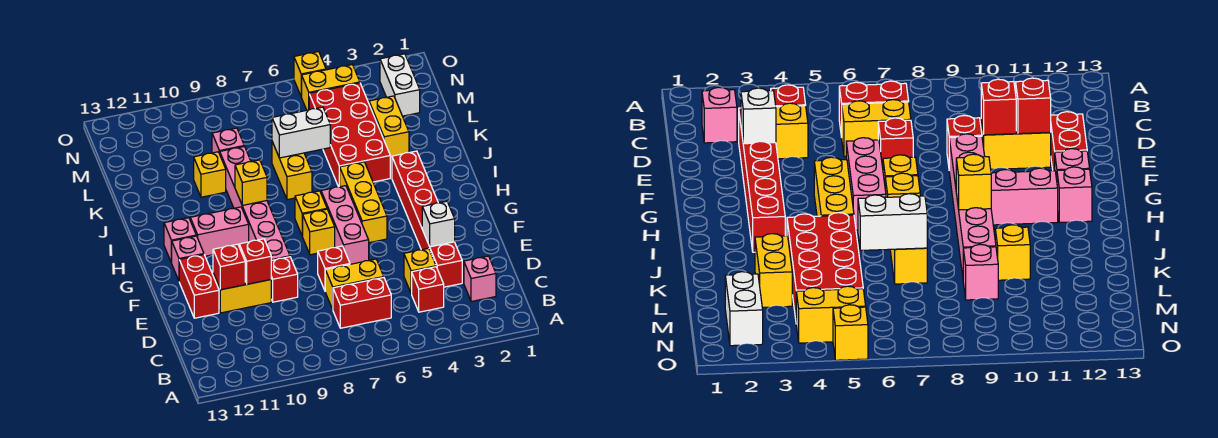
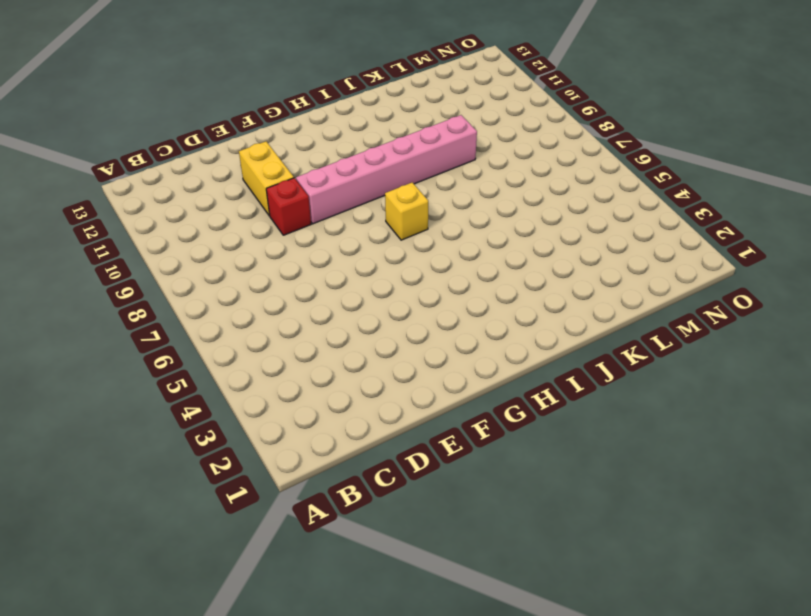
none -> pink 1x1 brick [464,256,496,302]
none -> red 1x1 brick [412,267,444,312]
none -> red 1x2 brick [333,278,391,328]
none -> red 1x6 brick [392,151,462,287]

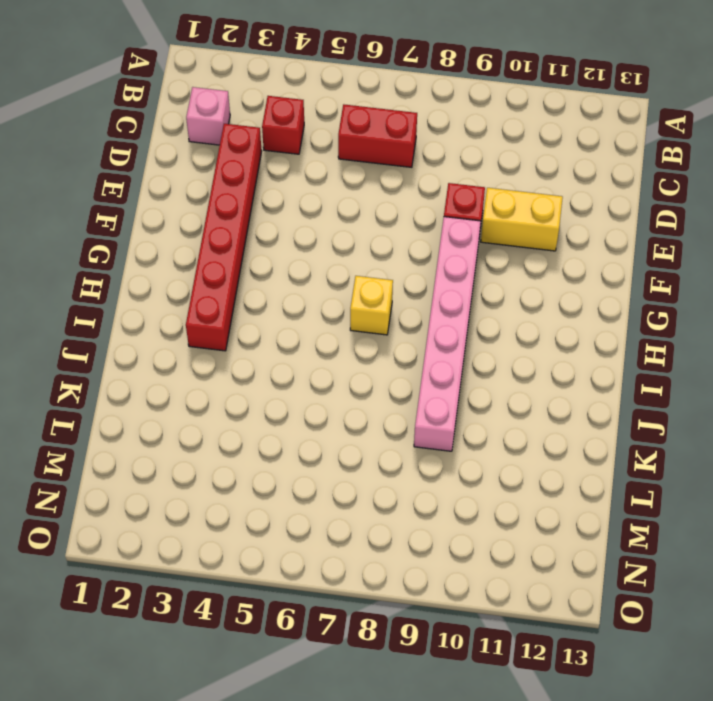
none -> yellow 1x1 brick [404,248,436,294]
none -> yellow 1x2 brick [325,259,384,309]
none -> red 1x1 brick [318,246,350,290]
none -> red 1x2 brick [179,255,219,318]

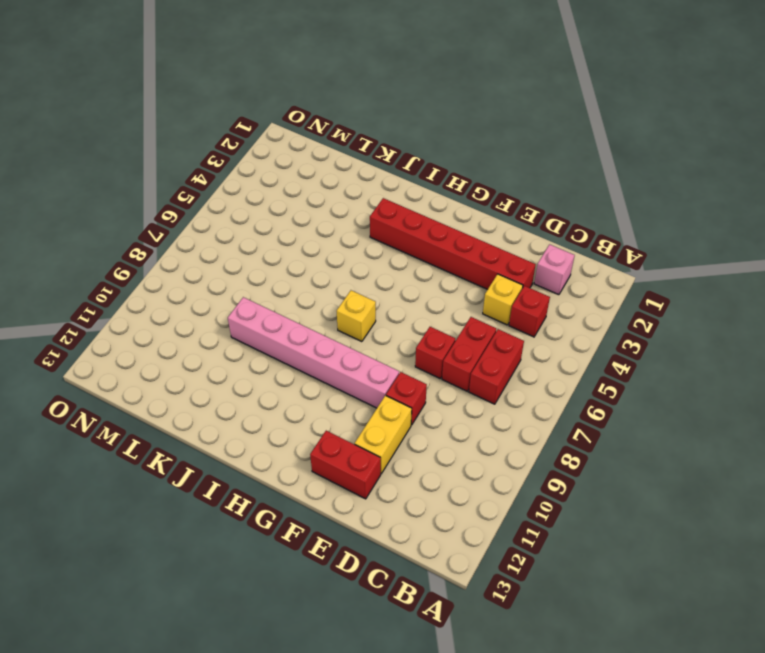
red 1x2 brick [442,317,496,391] -> yellow 1x2 brick [325,259,384,309]
none -> pink 1x3 brick [321,186,369,264]
none -> yellow 1x3 brick [340,162,387,243]
none -> yellow 1x1 brick [303,209,335,255]
none -> pink 1x1 brick [172,236,204,280]

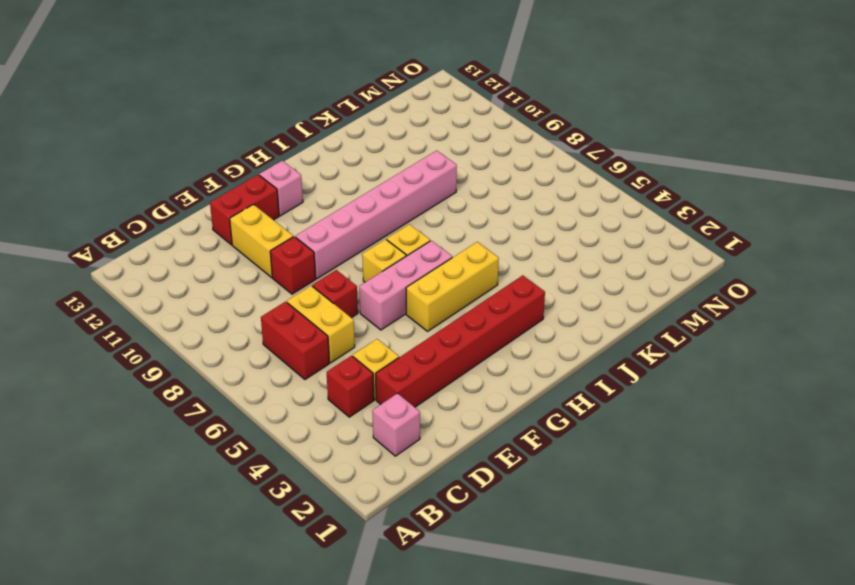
none -> pink 1x2 brick [190,207,249,256]
none -> pink 1x1 brick [164,218,196,263]
none -> red 2x4 brick [309,83,390,187]
none -> yellow 1x2 brick [272,142,312,200]

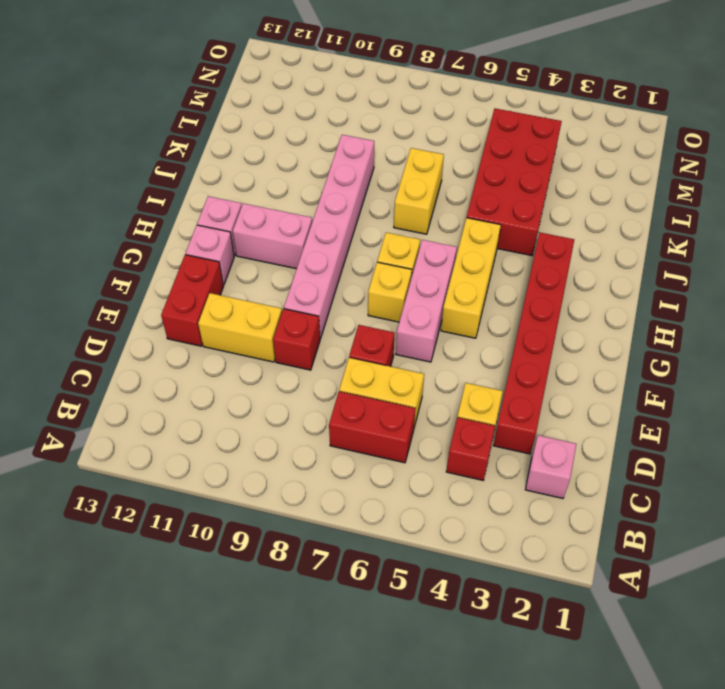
none -> yellow 1x2 brick [369,96,409,159]
none -> yellow 1x1 brick [194,152,226,197]
none -> pink 1x1 brick [212,128,244,154]
none -> white 1x2 brick [380,54,420,116]

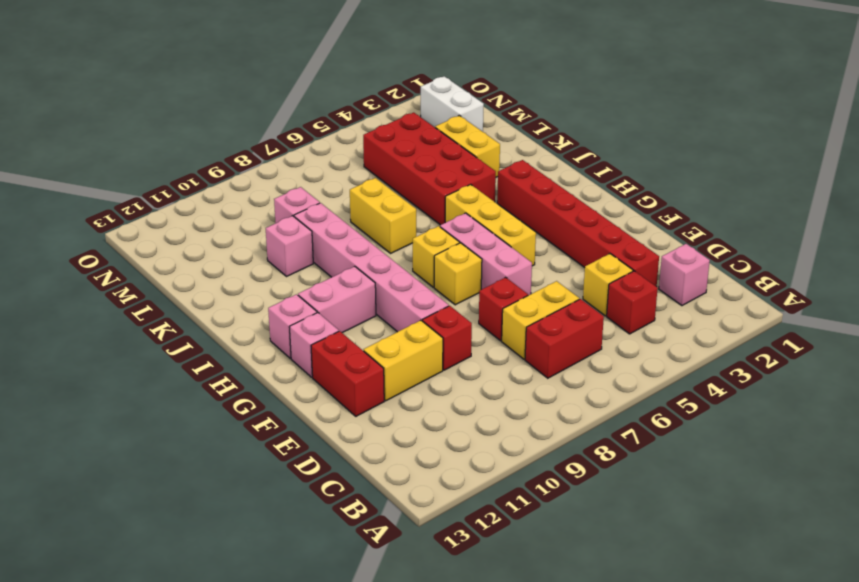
pink 1x1 brick [266,216,313,276] -> yellow 1x1 brick [194,152,226,197]
none -> yellow 1x2 brick [302,65,360,110]
none -> yellow 1x1 brick [294,52,326,97]
none -> white 1x1 brick [422,201,455,247]
none -> red 1x1 brick [239,239,271,284]

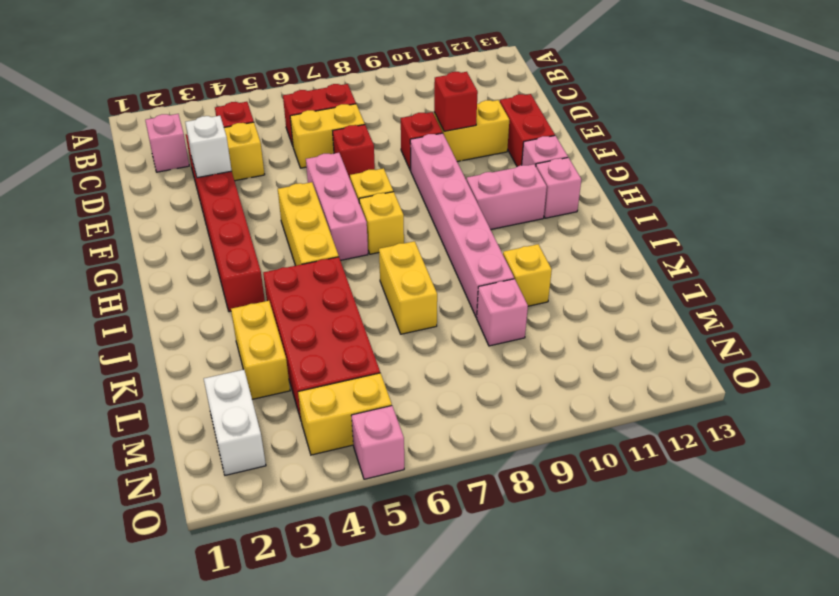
pink 1x1 brick [351,406,404,479] -> yellow 1x1 brick [294,52,326,97]
none -> red 1x1 brick [213,244,245,290]
none -> yellow 1x1 brick [235,160,267,205]
none -> white 1x2 brick [272,107,330,158]

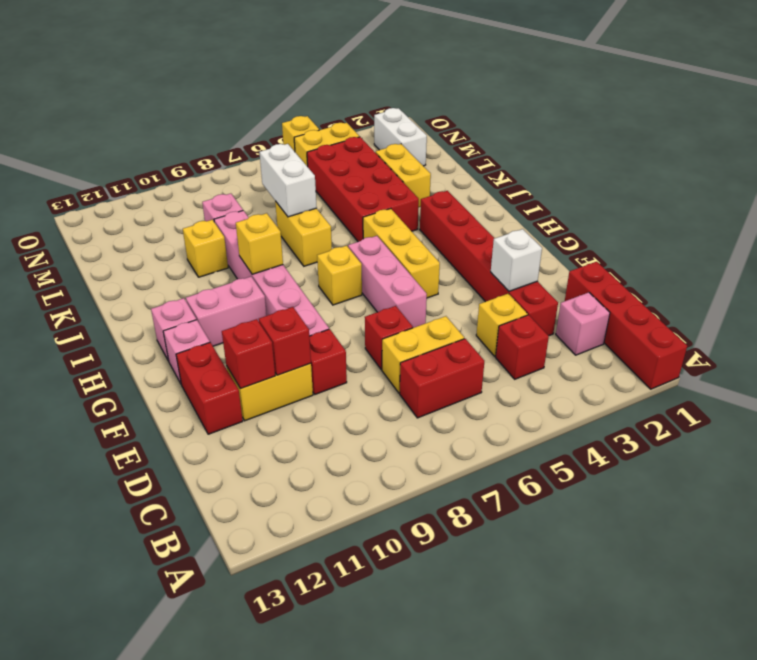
red 1x4 brick [565,262,687,389] -> none
white 1x2 brick [259,144,317,217] -> white 1x2 brick turned to [272,107,330,158]
none -> yellow 1x1 brick [303,209,335,255]

